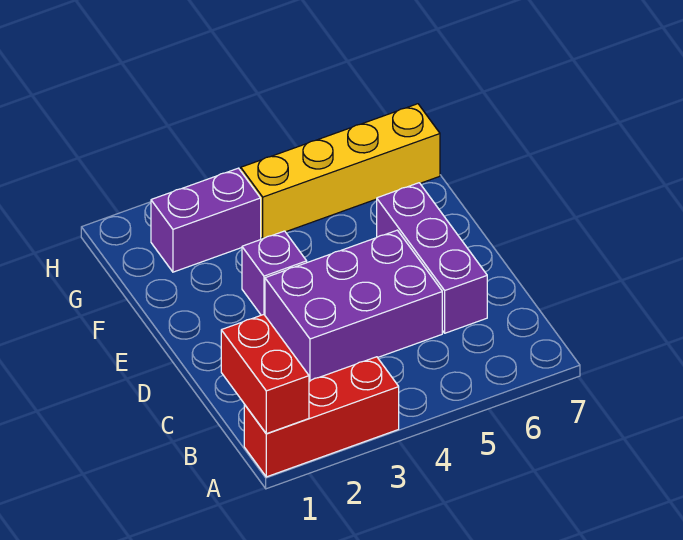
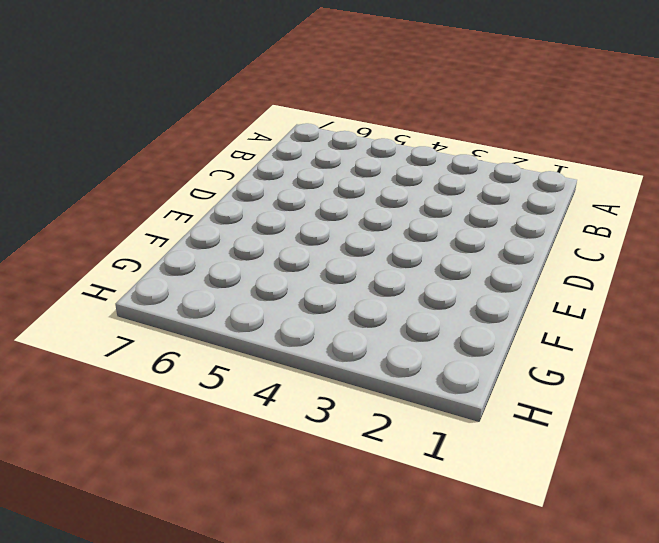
none -> red 1x3 brick [244,357,399,477]
none -> purple 2x3 brick [265,230,442,381]

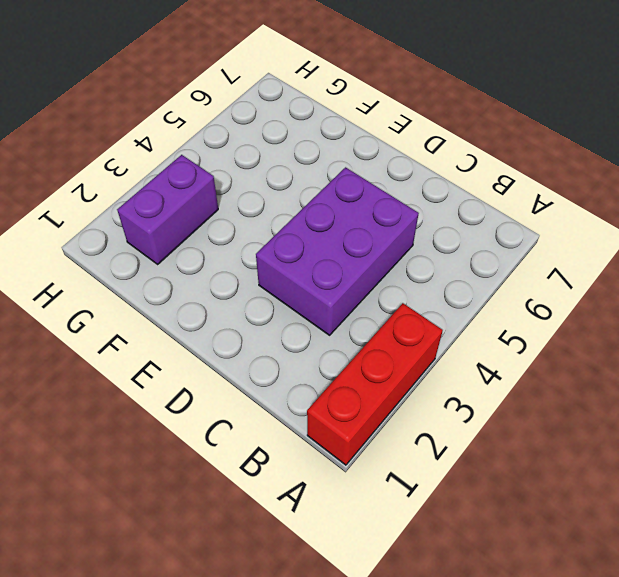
none -> purple 1x3 brick [377,183,487,333]
none -> purple 1x1 brick [242,231,307,315]

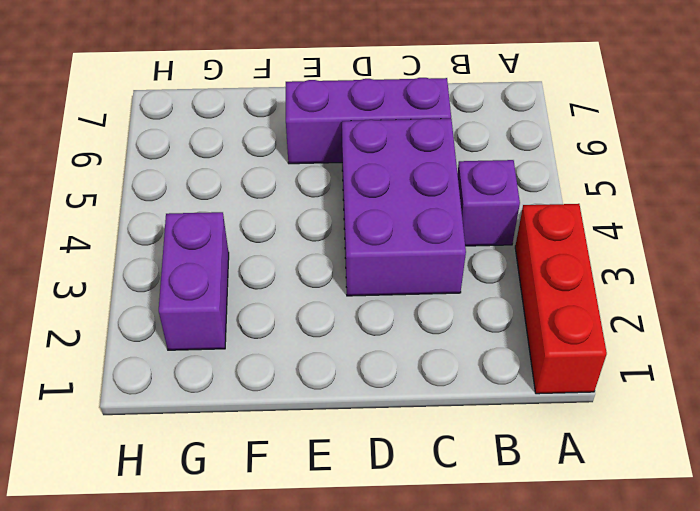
purple 1x1 brick [457,160,520,246] -> purple 1x1 brick moved to [242,231,307,315]
none -> yellow 1x4 brick [241,104,440,239]
none -> red 1x2 brick [221,315,309,434]

